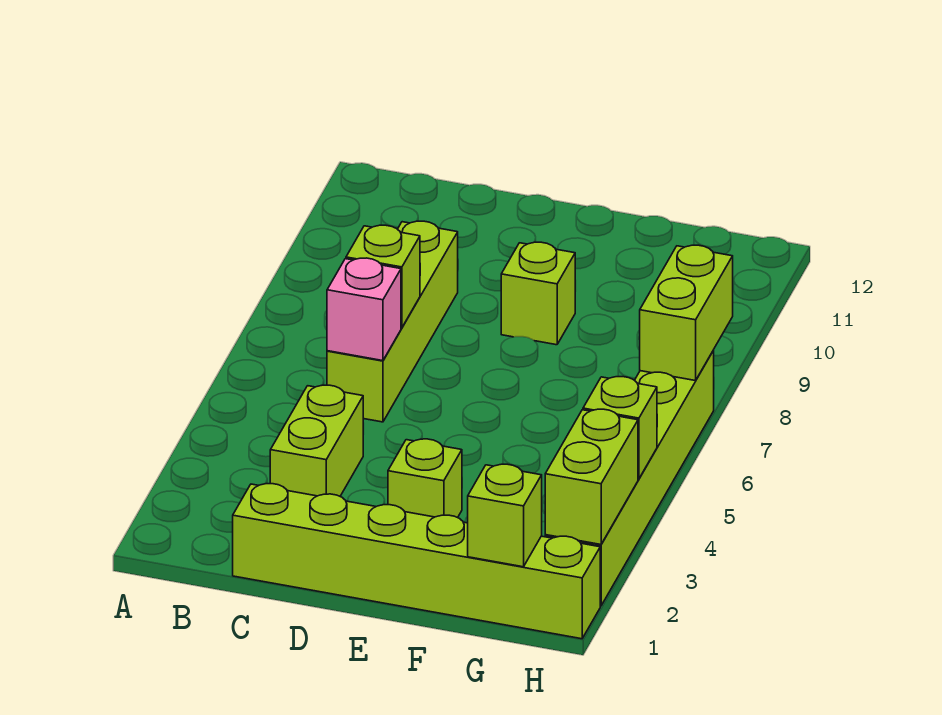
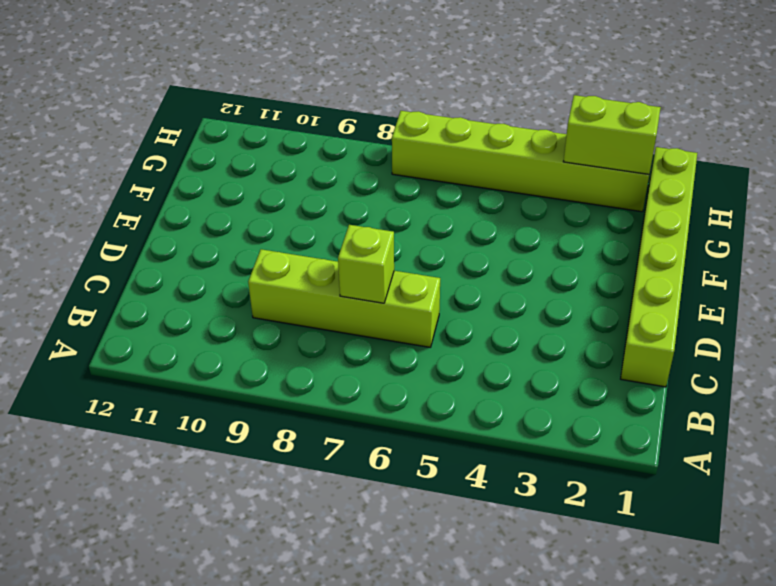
none -> lime 1x2 brick [270,385,363,496]
none -> lime 1x1 brick [388,439,462,518]
none -> lime 1x1 brick [501,242,575,345]

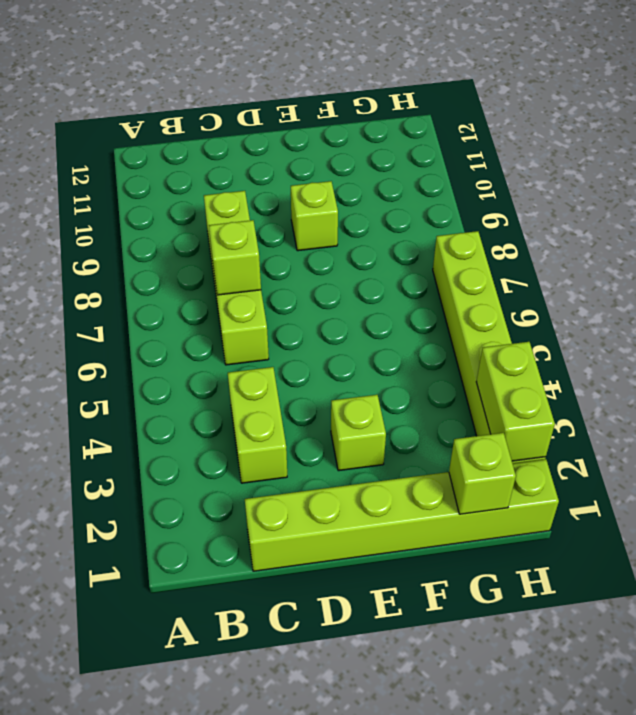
none -> pink 1x1 brick [327,258,401,361]
none -> lime 1x1 brick [583,377,657,479]
none -> lime 1x2 brick [640,245,733,381]

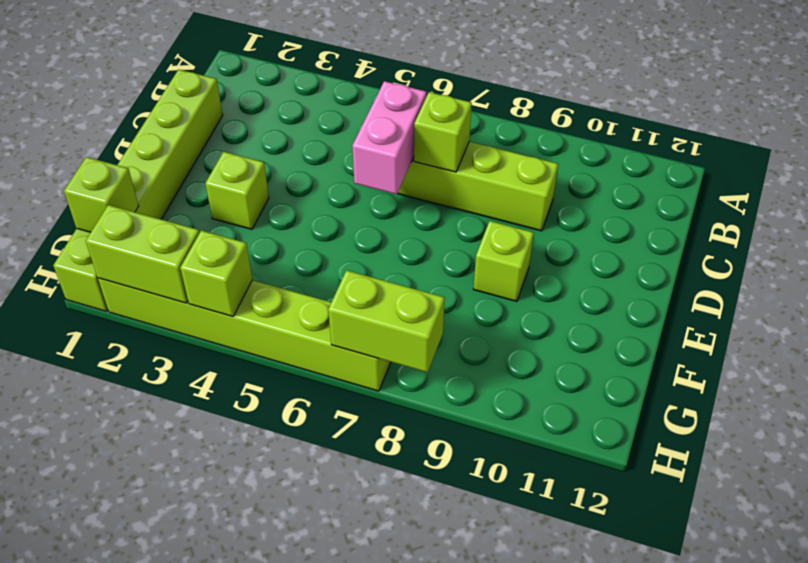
pink 1x2 brick [352,81,427,194] -> pink 1x1 brick [327,258,401,361]
none -> lime 1x2 brick [270,385,363,496]

